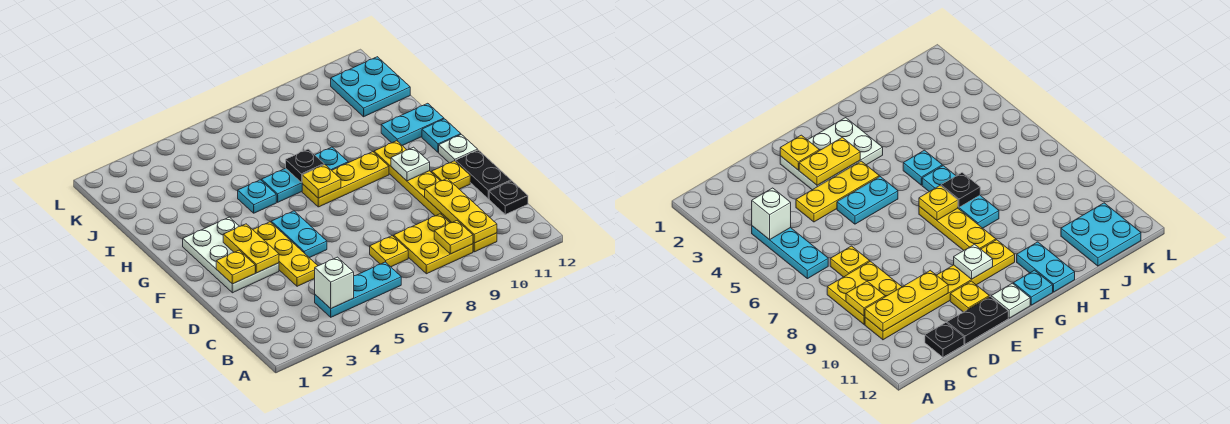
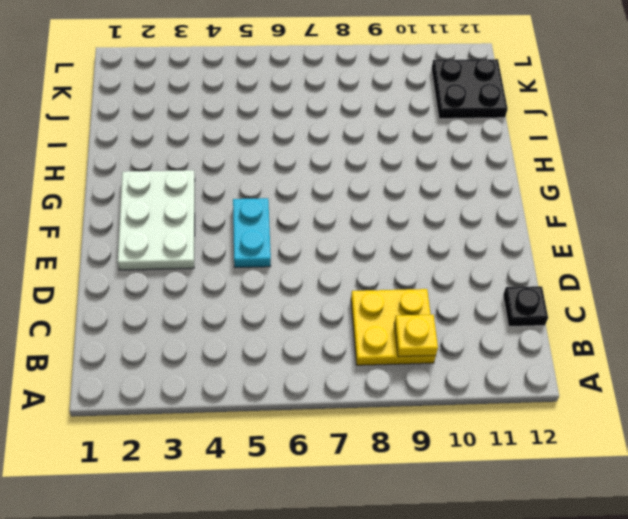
black 2x2 plate [432,59,508,119] -> cyan 2x2 plate [331,57,410,117]
none -> cyan 1x3 plate [315,262,401,317]
none -> yellow 1x6 plate [374,141,497,252]
none -> yellow 1x1 plate [370,236,408,267]

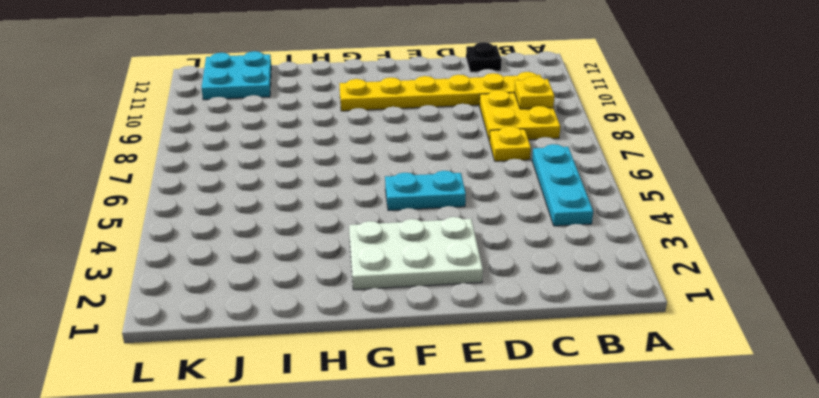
none -> yellow 1x3 plate [253,222,318,286]
none -> black 1x2 plate [456,150,511,199]
none -> yellow 1x1 plate [432,161,470,189]

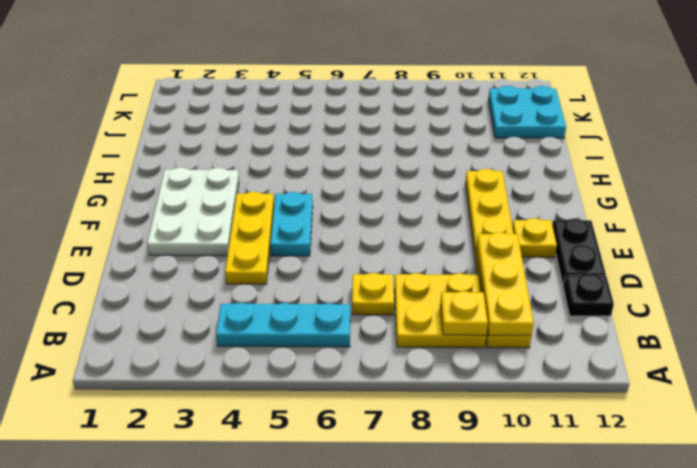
none -> white 1x1 plate [439,134,478,163]
none -> yellow 1x3 plate [302,152,389,207]
none -> cyan 1x1 plate [422,119,461,152]

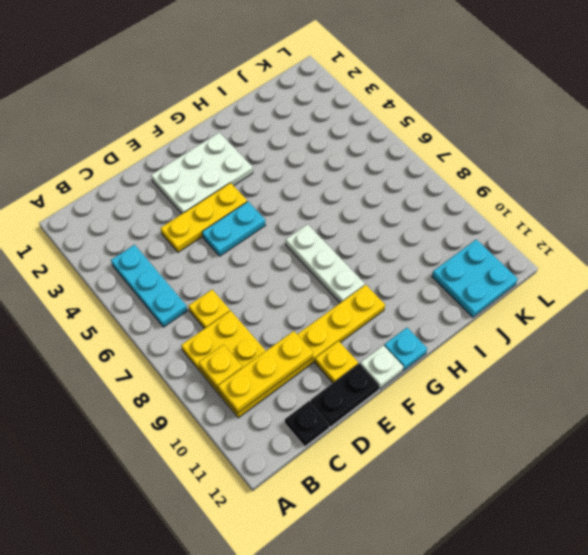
white 1x3 plate [286,224,365,303] -> yellow 1x3 plate [302,152,389,207]
none -> cyan 1x1 plate [238,180,276,213]
none -> cyan 1x3 plate [262,147,348,202]
none -> cyan 1x2 plate [381,103,444,146]

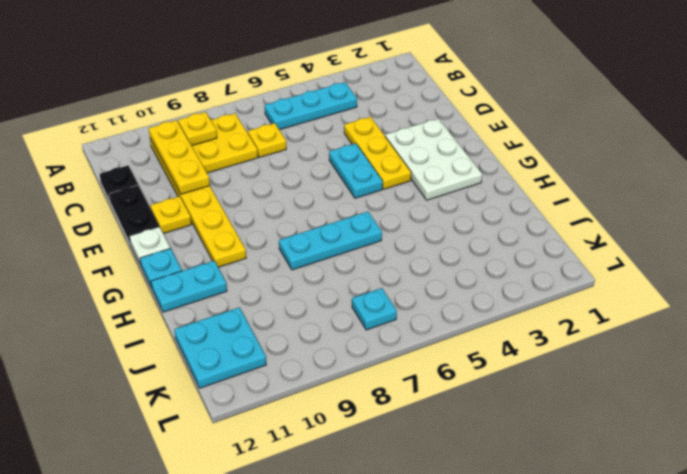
cyan 1x1 plate [352,288,397,330] -> cyan 1x1 plate moved to [238,180,276,213]
none -> yellow 1x3 plate [302,152,389,207]
none -> white 1x1 brick [315,257,354,309]
none -> yellow 1x1 plate [216,250,255,284]

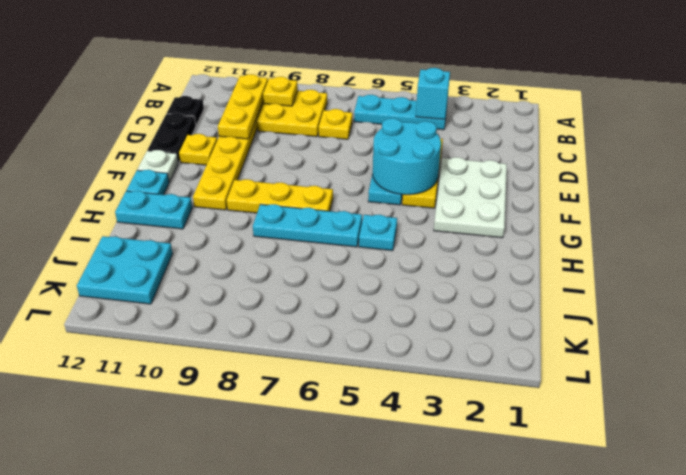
cyan 1x1 brick [416,68,450,119] -> white 1x1 brick [315,257,354,309]
cyan 2x2 round brick [373,118,441,195] -> none
none -> yellow 1x1 plate [216,250,255,284]
none -> yellow 1x2 plate [223,224,279,273]
none -> white 1x1 plate [391,147,430,181]

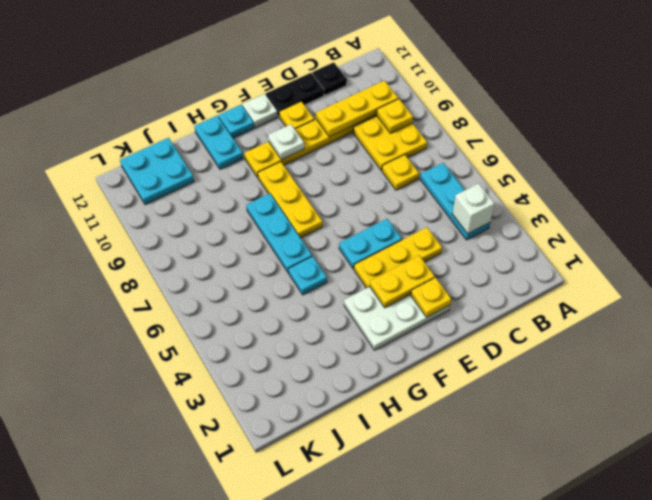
none -> yellow 1x1 plate [302,165,341,198]
none -> black 1x1 plate [286,149,324,182]

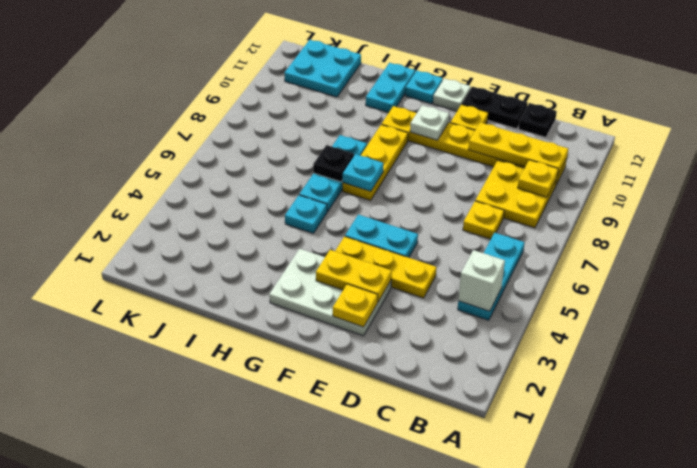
cyan 1x1 plate [342,154,383,191] -> yellow 1x1 plate [302,165,341,198]

